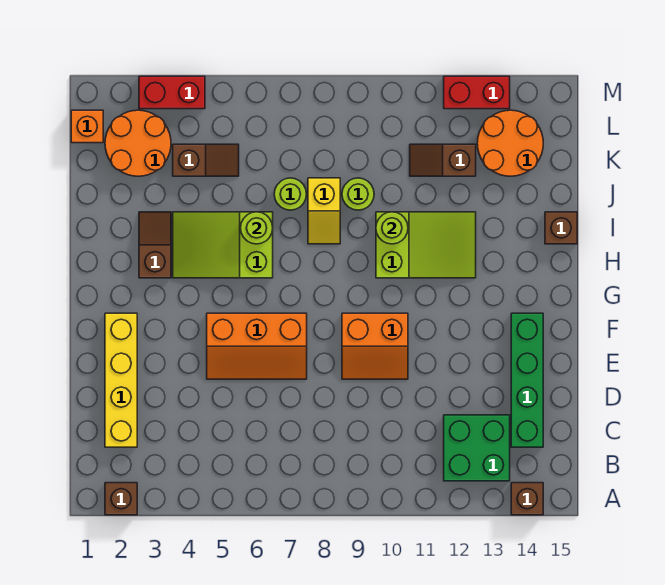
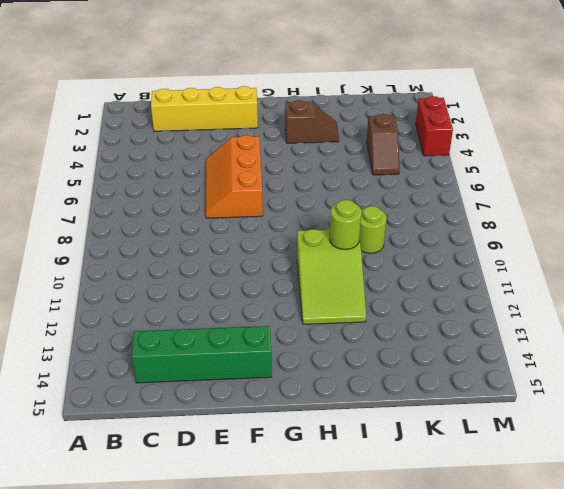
none -> brown 1x1 brick [105,483,137,515]
none -> brown 1x1 brick [511,483,543,515]
none -> green 2x2 brick [444,415,510,481]

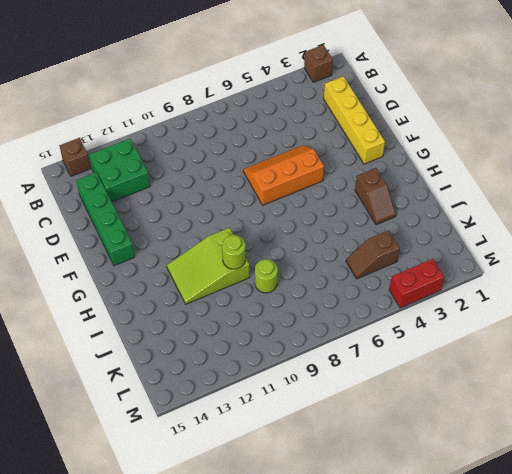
none -> orange 2x2 slope [342,313,408,379]
none -> lime 2x3 slope [173,212,273,278]
none -> yellow 1x2 slope [308,178,340,244]

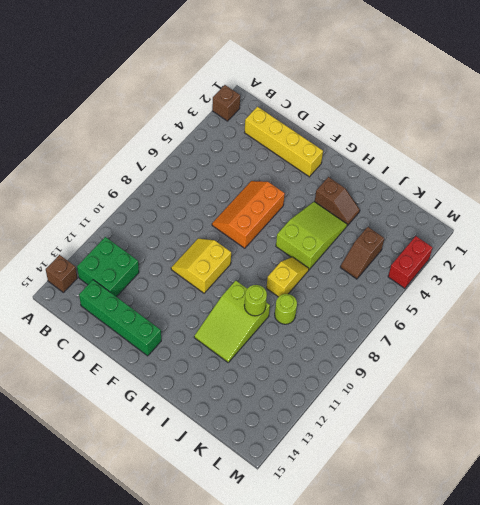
yellow 2x2 slope [171,239,231,293] -> orange 2x2 slope [342,313,408,379]
yellow 1x2 slope [267,257,309,297] -> yellow 1x2 slope turned to [308,178,340,244]
none -> brown 1x1 brick [545,212,577,244]
none -> lime 1x1 round brick [274,178,306,210]
none -> orange 2x2 round brick [105,110,171,176]

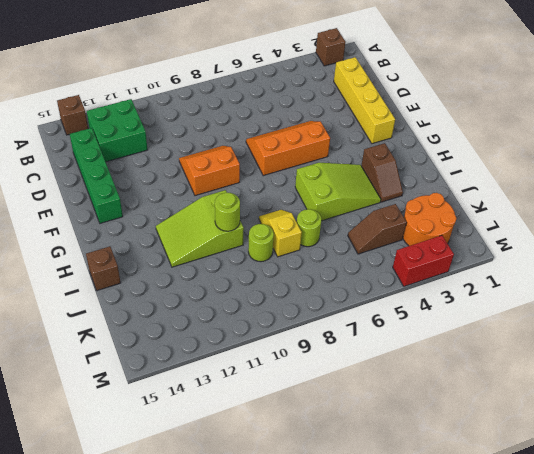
none -> brown 1x2 slope [410,144,476,176]
none -> orange 2x2 round brick [477,110,543,176]
none -> orange 1x1 brick [71,110,103,143]

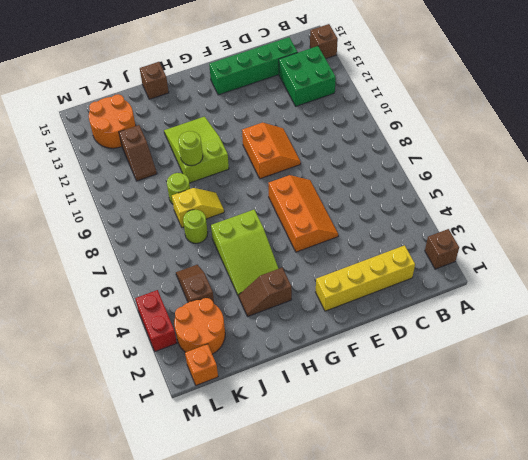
none -> red 1x2 brick [444,76,510,109]
none -> lime 1x1 round brick [241,212,273,244]

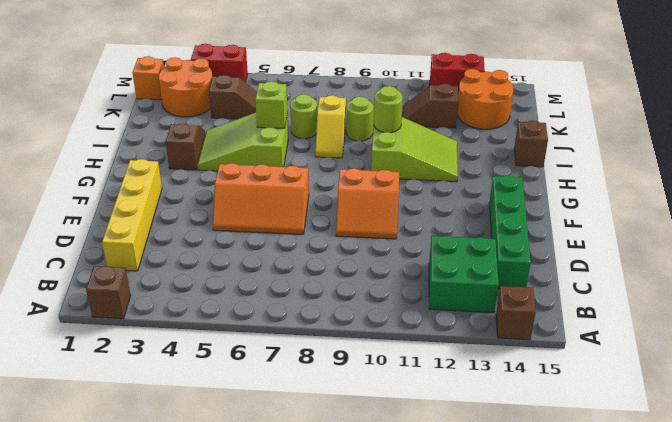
lime 1x1 brick [255,81,287,128] -> lime 1x1 round brick [241,212,273,244]

